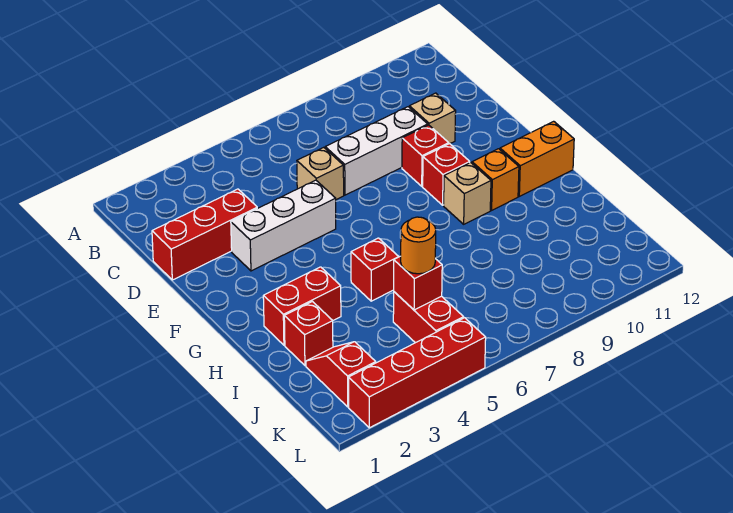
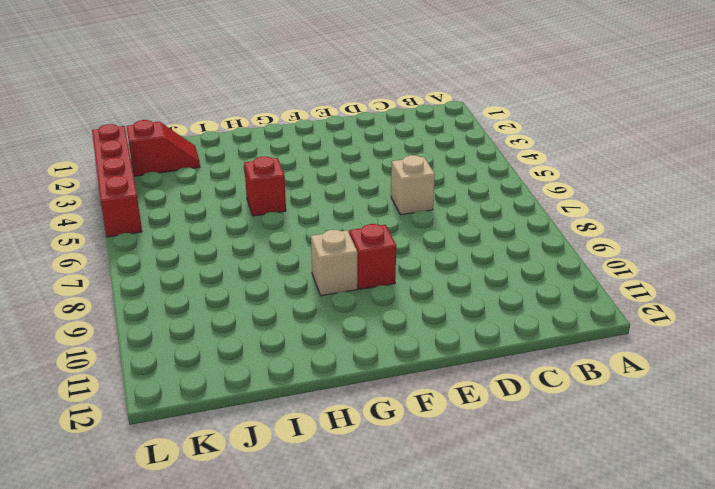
none -> red 1x3 brick [152,189,257,280]
none -> white 1x3 brick [325,107,428,195]
none -> tan 1x1 brick [409,93,456,144]

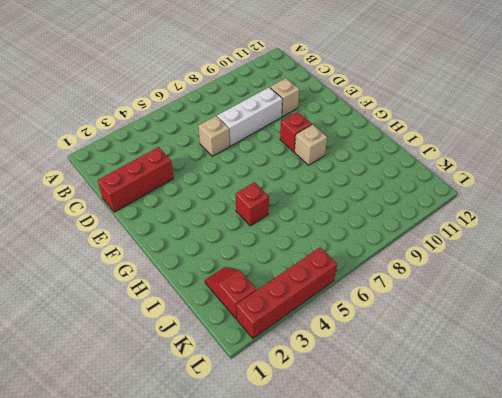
none -> white 1x3 brick [231,180,336,271]
none -> red 1x1 brick [402,125,449,186]
none -> orange 1x1 brick [472,149,519,210]

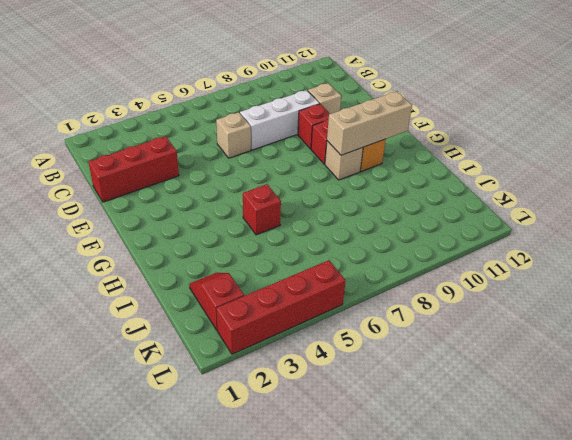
tan 1x3 brick [327,91,412,155] -> none
none -> white 1x3 brick [231,180,336,271]
none -> orange 1x2 brick [500,121,574,196]
none -> red 1x2 brick [263,267,341,345]

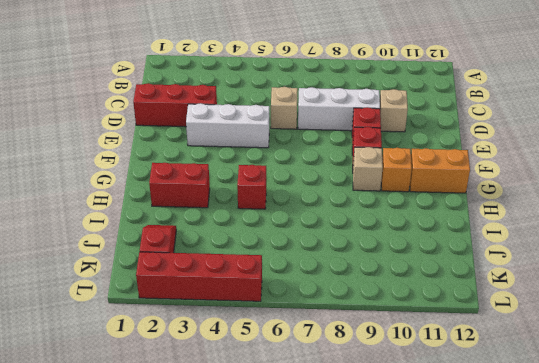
none -> red 1x1 brick [284,302,333,366]
none -> red 1x2 brick [393,292,464,343]
none -> red 1x1 brick [394,256,442,310]

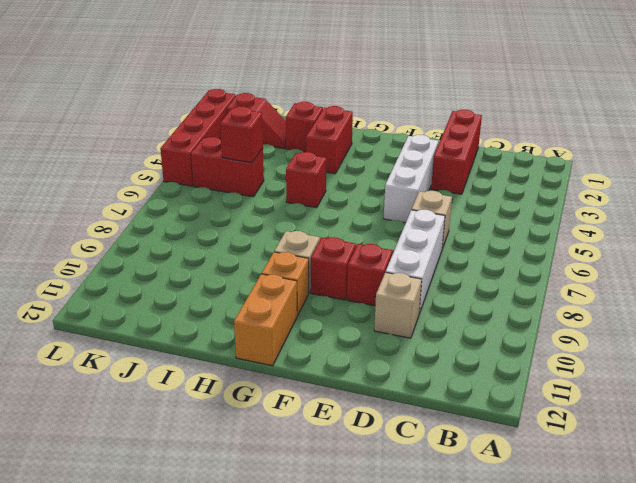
none -> orange 1x1 round brick [401,217,436,274]

